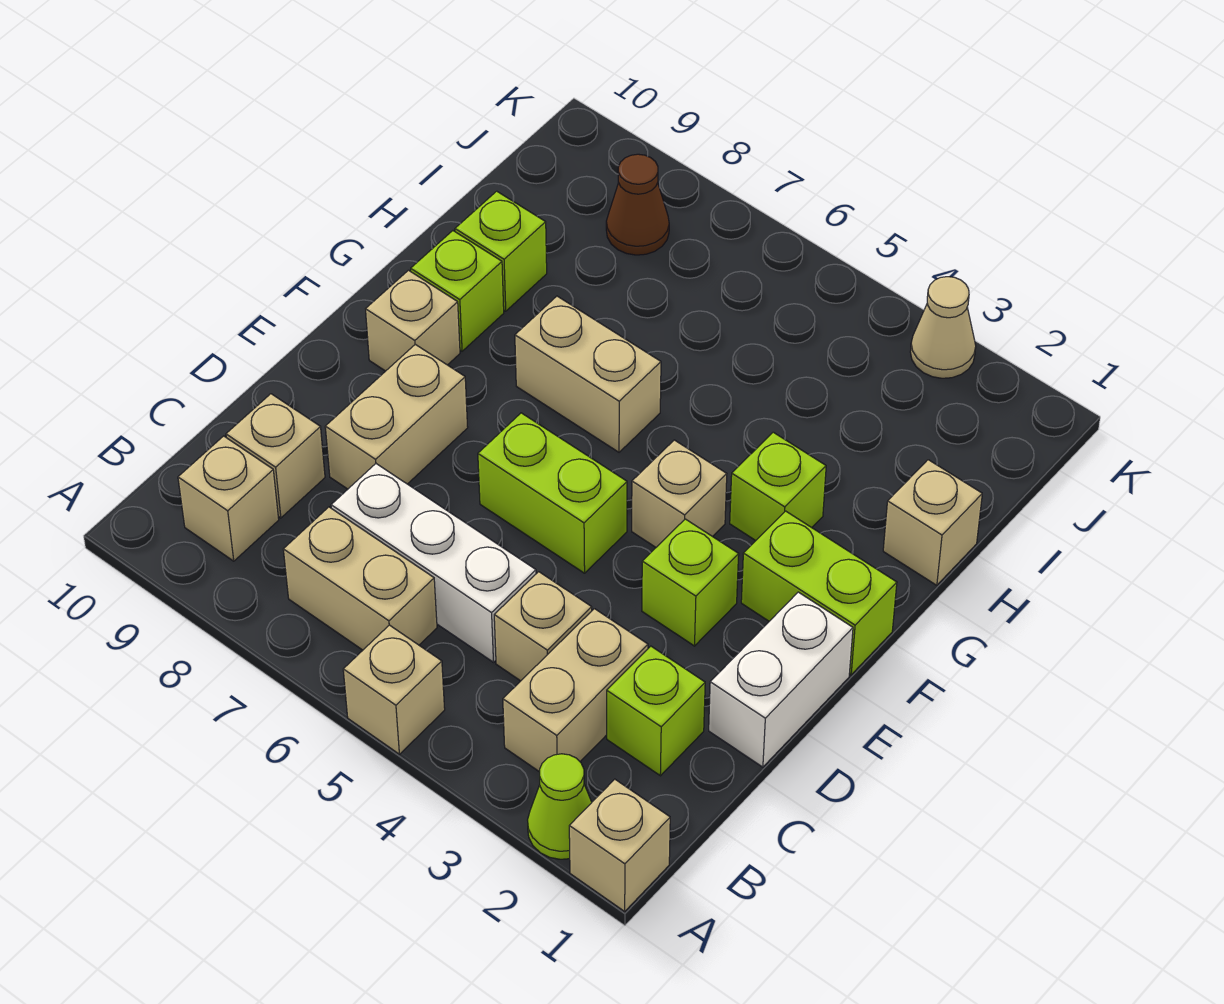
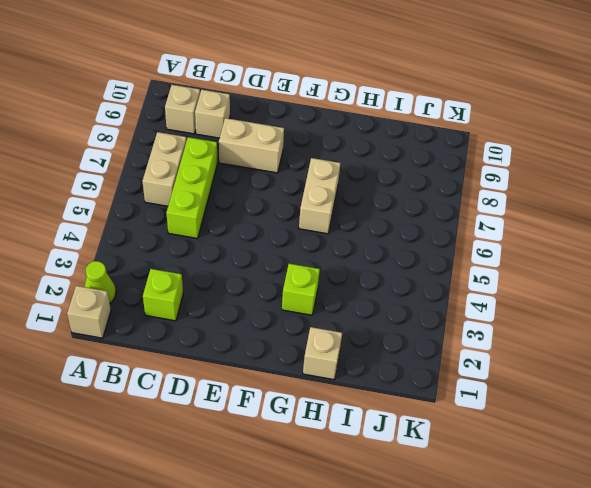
lime 1x3 brick [166,137,218,239] -> white 1x3 brick [331,464,536,662]
none -> tan 1x1 brick [343,625,445,754]
none -> tan 1x2 brick [503,609,648,772]
none -> tan 1x1 brick [494,572,592,681]

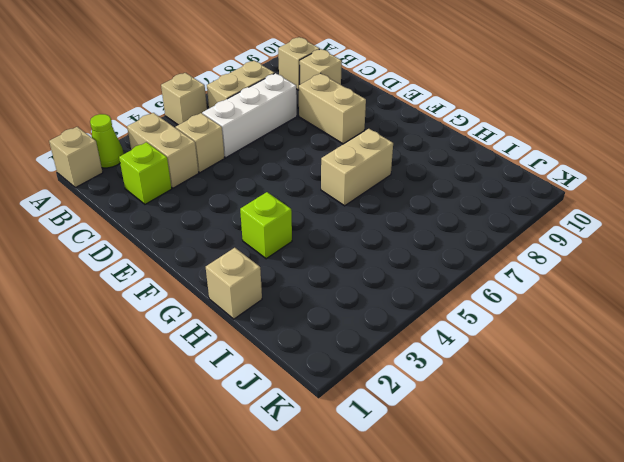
none -> white 1x2 brick [709,592,853,767]
none -> lime 1x1 brick [642,519,739,646]
none -> lime 1x2 brick [478,413,627,573]

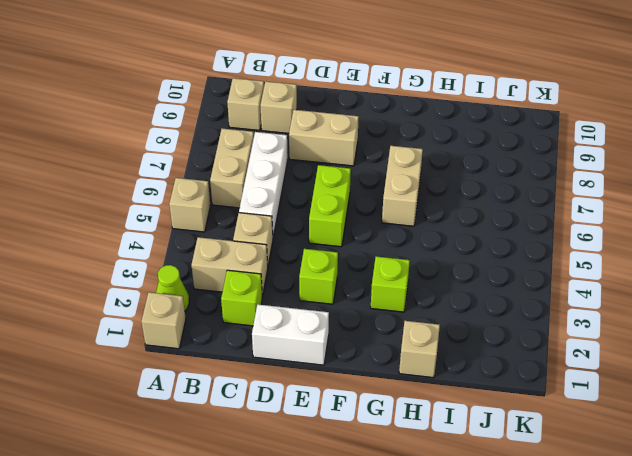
none -> lime 1x2 brick [741,511,897,675]
none -> tan 1x1 brick [632,440,727,547]
none -> tan 1x1 brick [366,270,460,371]

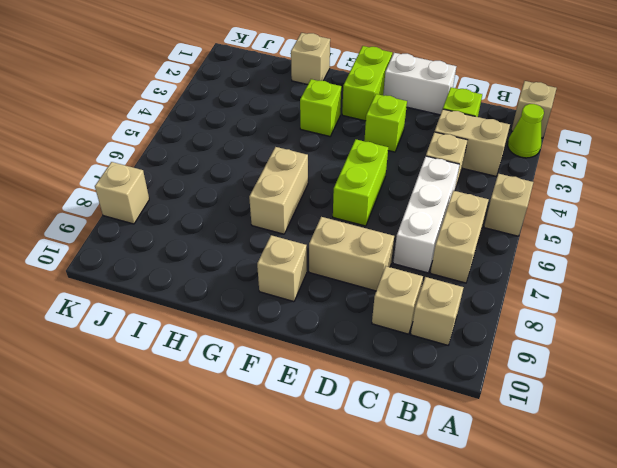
tan 1x1 brick [95,162,149,224] -> tan 1x1 brick moved to [632,440,727,547]
none -> lime 1x1 brick [411,231,504,351]
none -> lime 1x1 brick [455,191,547,311]
none -> brown 1x1 cone [606,154,669,255]

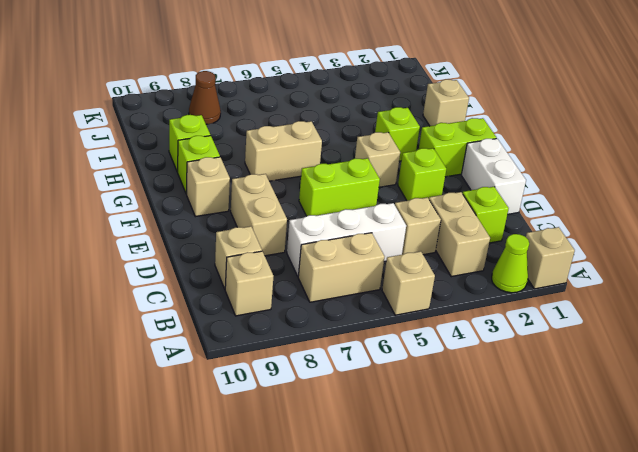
none -> tan 1x1 cone [910,277,976,378]

